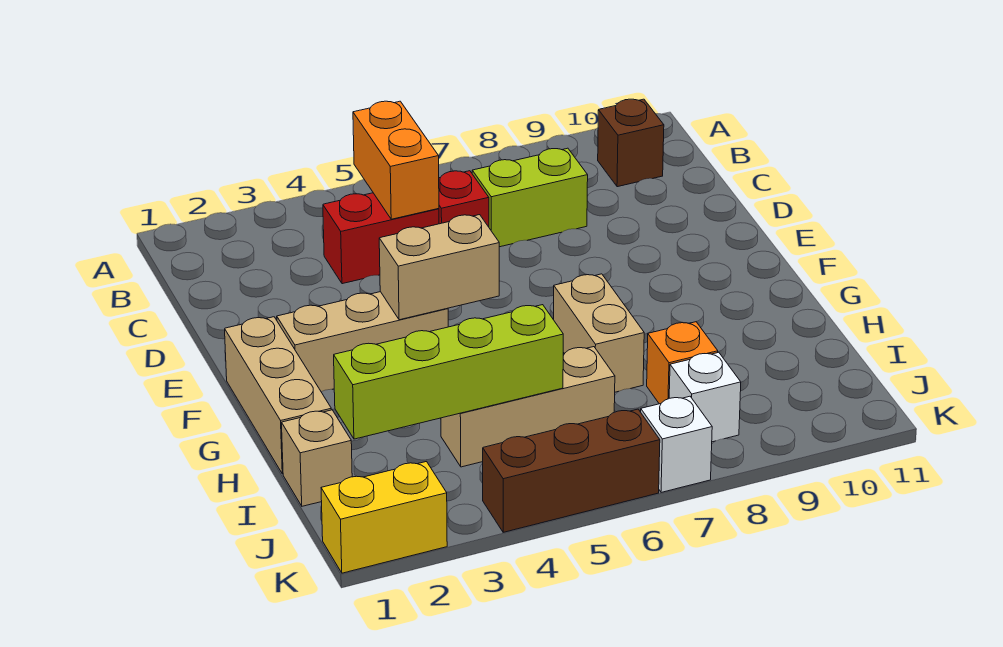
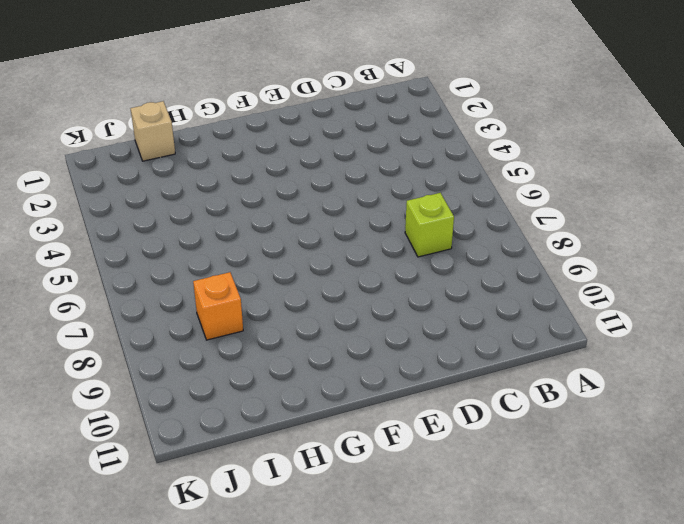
lime 1x1 brick [405,193,454,257] -> lime 1x2 brick [472,148,588,247]
none -> brown 1x1 brick [598,99,664,187]
none -> red 1x2 brick [323,193,439,284]
none -> red 1x1 brick [439,171,489,227]

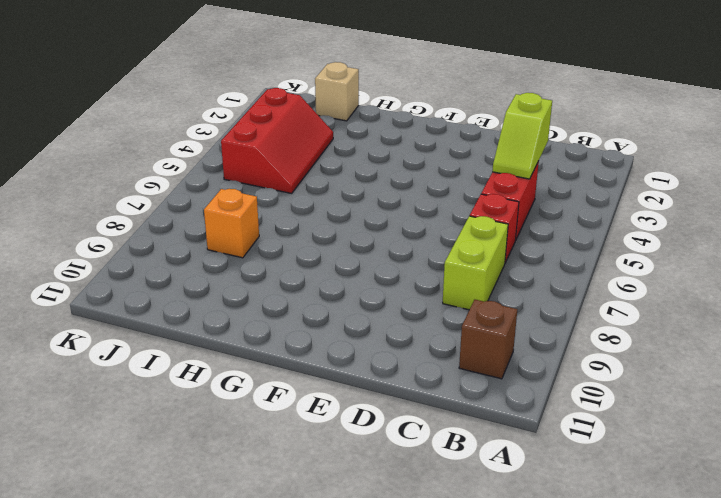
lime 1x2 slope [492,93,552,179] -> none
red 2x3 slope [221,88,333,193] -> tan 1x3 brick [441,347,615,467]
none -> tan 1x3 brick [225,317,331,474]
none -> tan 1x3 brick [277,292,448,392]
none -> tan 1x2 brick [554,274,644,392]

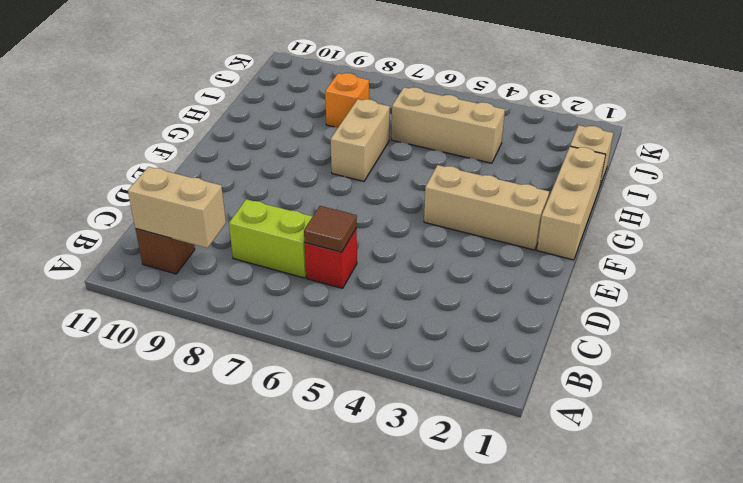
tan 1x2 brick [128,167,226,248] -> tan 1x2 brick moved to [379,215,499,320]
brown 1x1 tile [304,206,357,252] -> none
none -> red 1x2 brick [323,193,439,284]
none -> white 1x1 brick [669,352,741,442]
none -> yellow 1x2 brick [321,462,447,573]

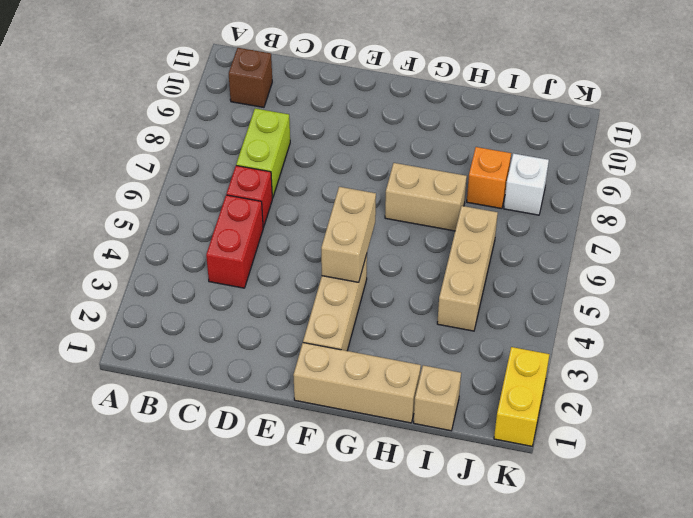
none -> brown 1x3 brick [483,409,660,532]
none -> white 1x1 brick [641,396,712,492]
none -> orange 1x2 brick [353,101,439,219]

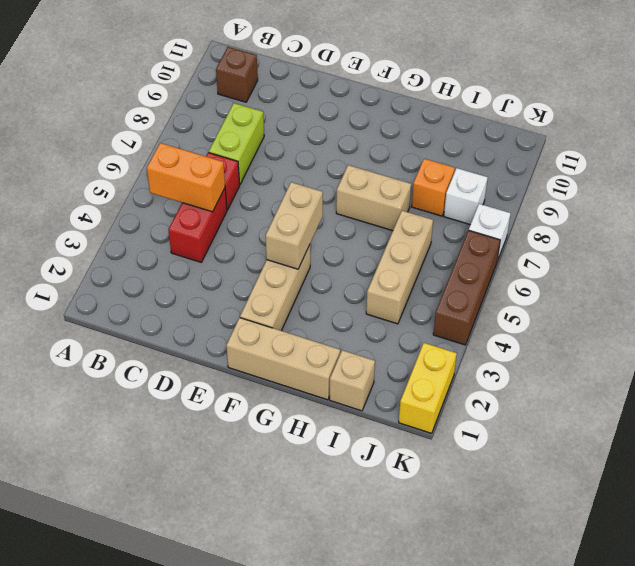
none -> lime 1x4 brick [334,305,563,439]

